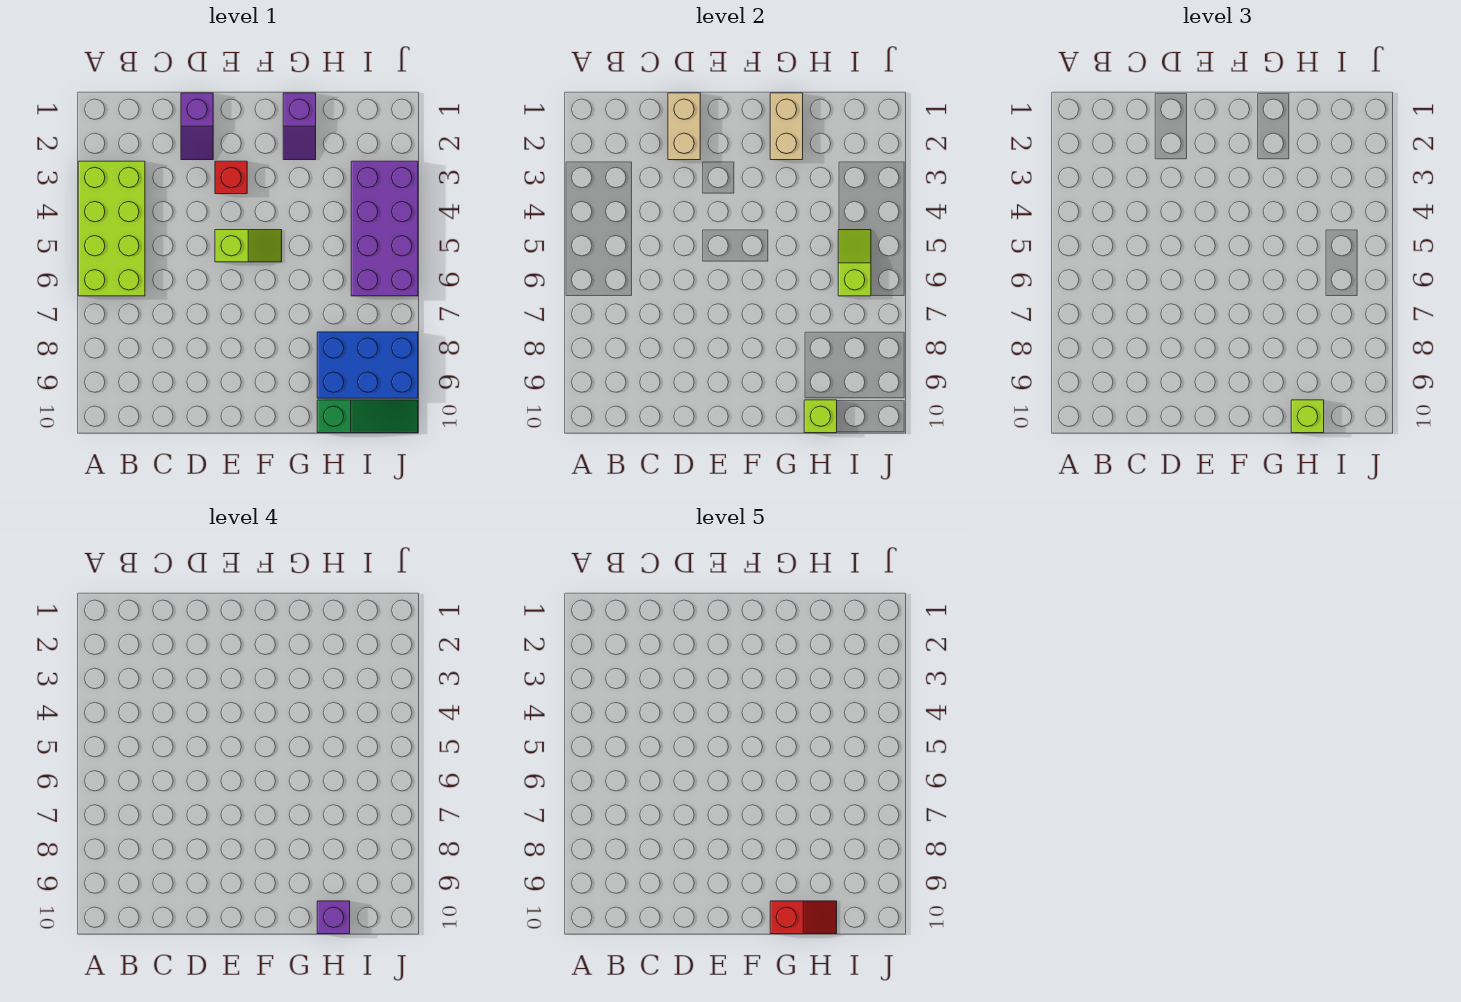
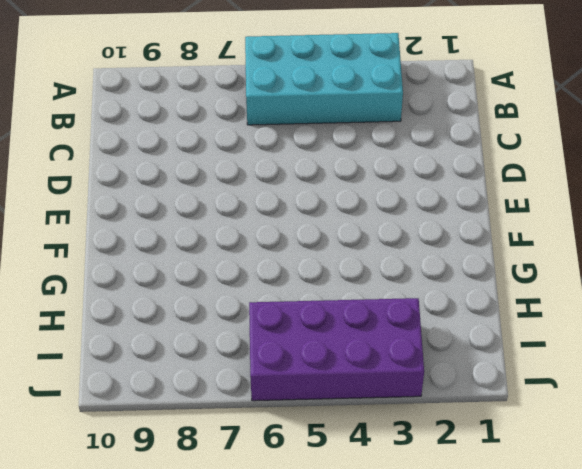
cyan 2x4 brick [245,33,403,125] -> lime 2x4 brick [78,161,145,296]
none -> purple 1x2 slope [181,93,213,160]
none -> red 1x1 brick [215,161,247,194]
none -> lime 1x2 slope [215,230,282,262]

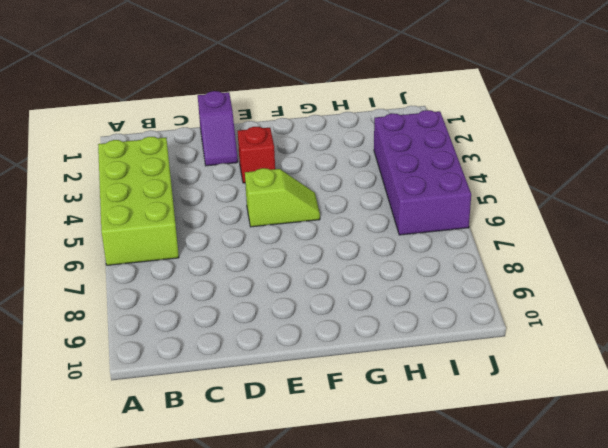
none -> purple 1x2 slope [283,93,316,160]
none -> blue 2x3 brick [317,332,418,398]
none -> green 1x3 slope [317,400,418,433]

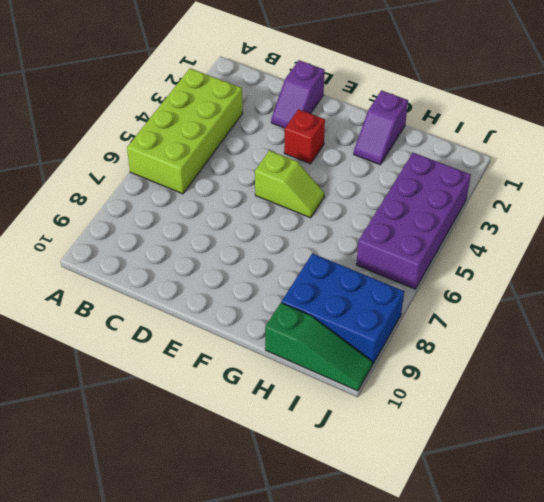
none -> tan 1x2 brick [668,93,700,160]
none -> tan 1x2 brick [770,93,803,160]
none -> lime 1x1 brick [804,400,837,433]

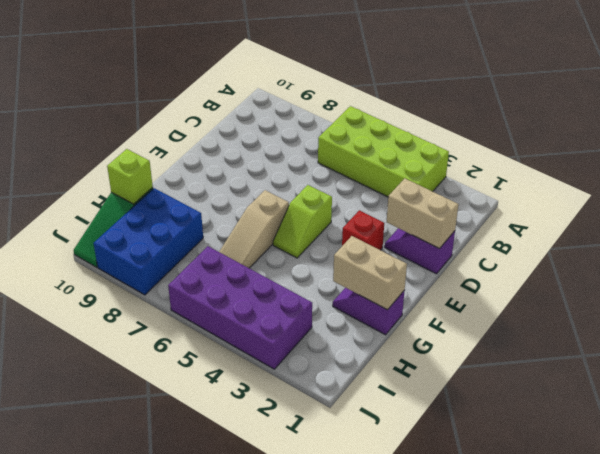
tan 1x3 slope [219,190,289,268] -> none
none -> lime 1x2 slope [838,230,871,296]
none -> lime 1x1 brick [1291,400,1324,433]
none -> purple 1x1 brick [317,901,350,934]

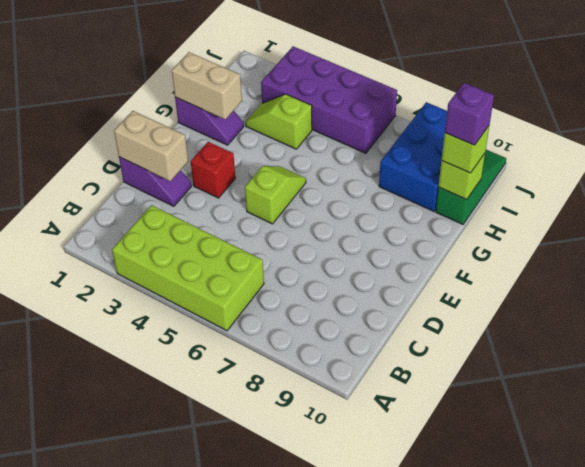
lime 1x2 slope [246,94,312,149] -> lime 1x2 slope moved to [838,230,871,296]
none -> red 1x2 slope [770,901,837,934]

